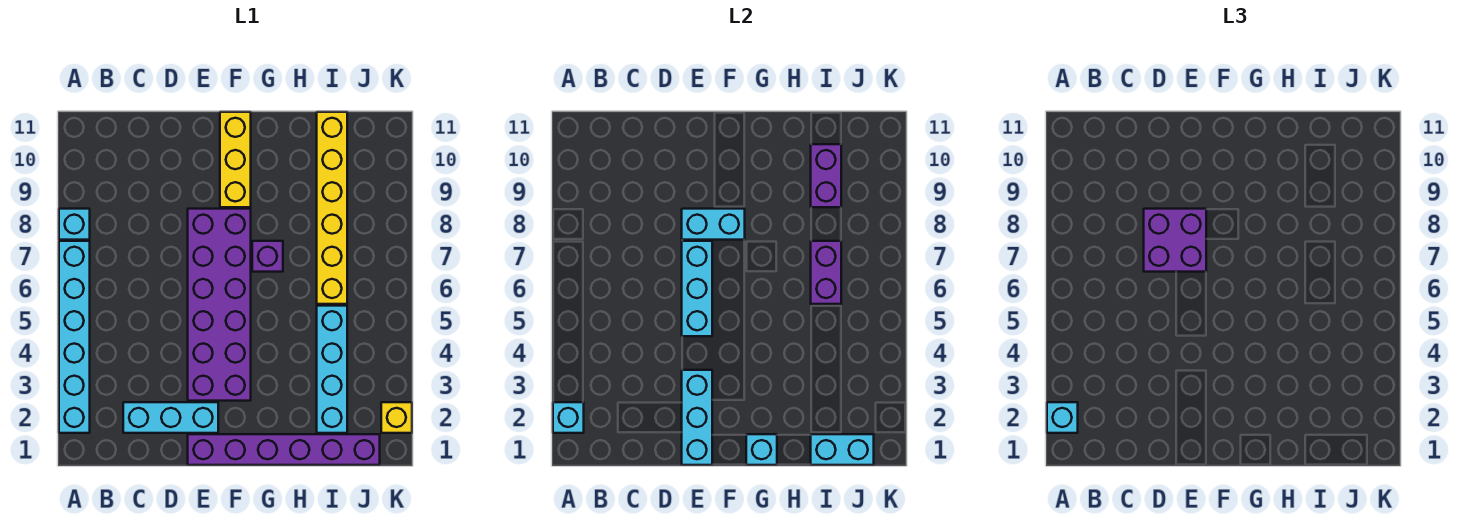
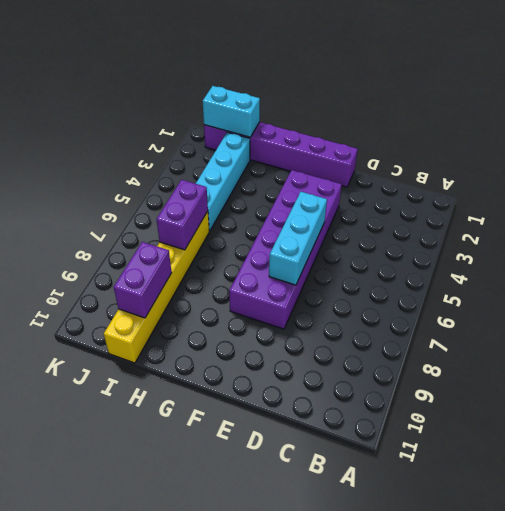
none -> cyan 1x6 brick [59,241,90,433]
none -> cyan 1x1 brick [59,209,90,240]
none -> cyan 1x3 brick [123,402,218,433]

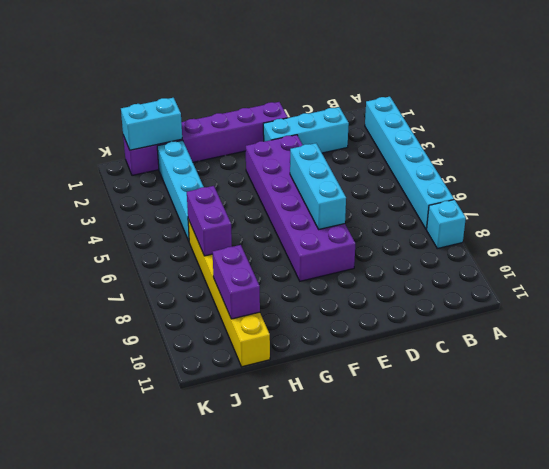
none -> yellow 1x3 brick [220,112,251,207]
none -> purple 1x1 brick [252,241,283,272]
none -> yellow 1x1 brick [381,402,412,433]

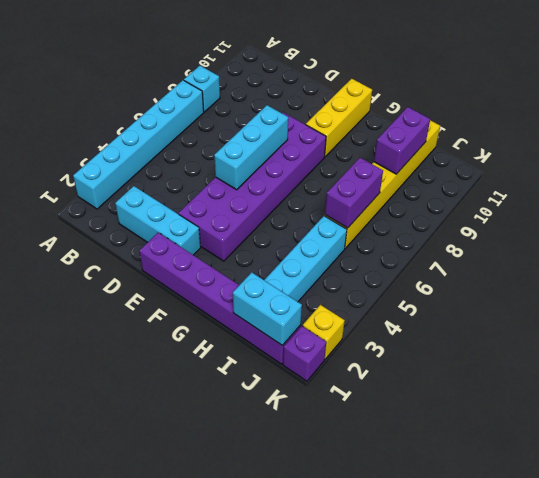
purple 1x1 brick [283,326,326,381] -> purple 1x1 brick moved to [252,241,283,272]
none -> cyan 1x1 brick [553,402,584,433]
none -> cyan 1x3 brick [682,370,712,465]
none -> cyan 1x2 brick [682,209,745,240]

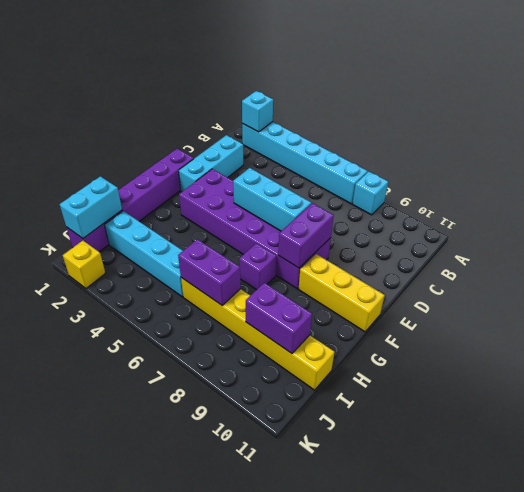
purple 1x2 brick [278,203,334,268] -> cyan 1x2 brick [682,209,745,240]
none -> cyan 1x3 brick [682,370,712,465]
none -> cyan 1x1 brick [746,434,777,465]
none -> cyan 1x1 brick [1047,402,1078,433]

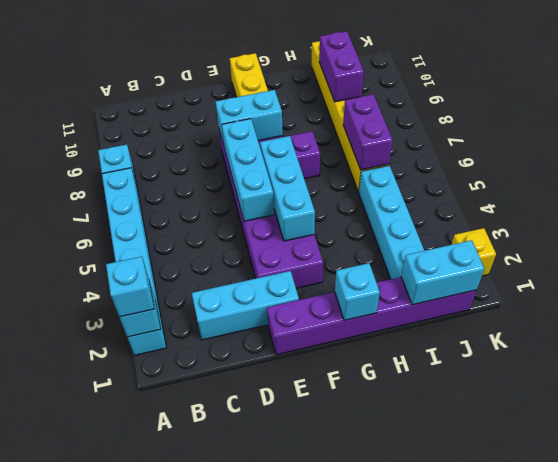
cyan 1x3 brick [260,136,315,241] -> cyan 1x3 brick moved to [682,370,712,465]
none -> purple 2x2 brick [1144,209,1206,272]

